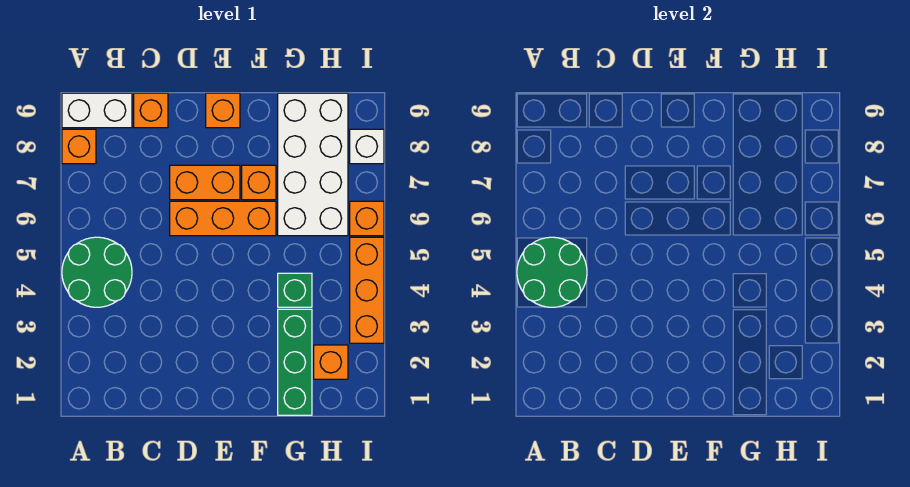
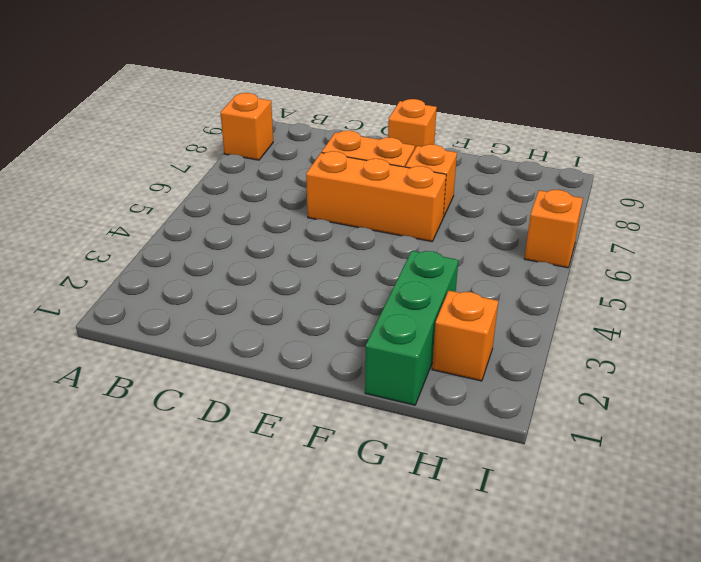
none -> green 2x2 round brick [62,237,132,307]
none -> white 1x2 brick [62,93,132,128]
none -> orange 1x1 brick [134,93,168,128]

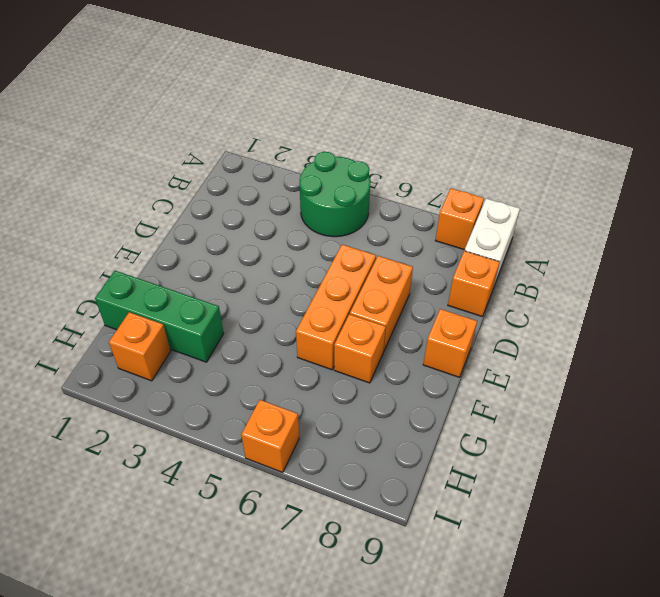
none -> green 1x1 brick [278,273,312,307]
none -> white 2x4 brick [278,93,348,236]
none -> orange 1x3 brick [350,237,384,343]

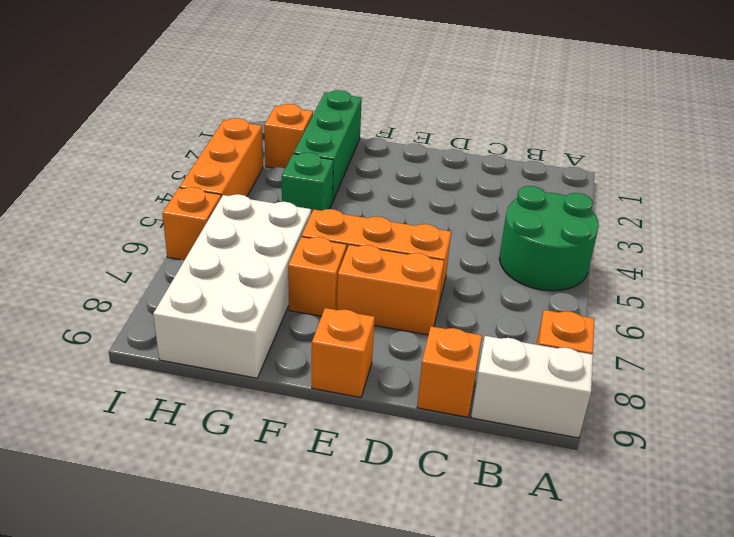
none -> white 1x1 brick [350,129,384,164]
none -> green 2x2 round brick [517,237,587,307]

